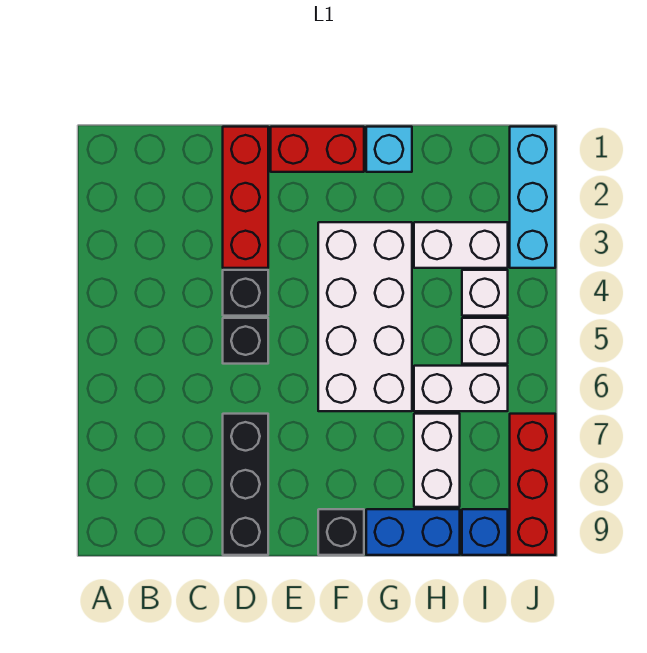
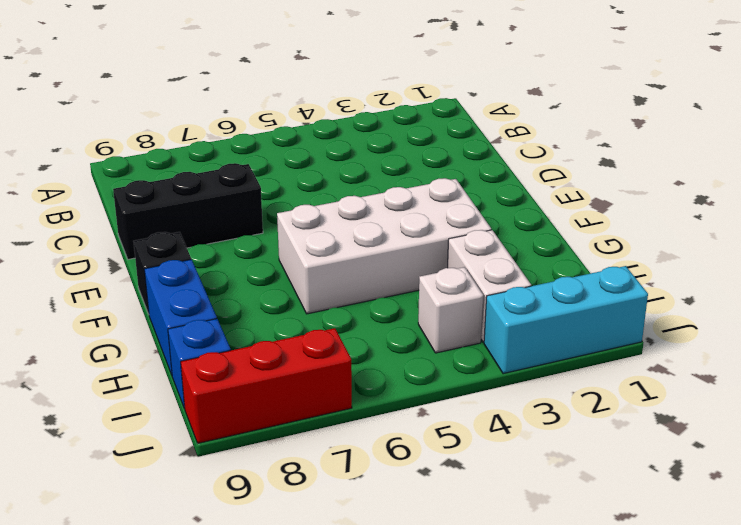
none -> red 1x3 brick [223,127,268,268]
none -> black 1x1 brick [223,270,268,316]
none -> black 1x1 brick [223,318,268,364]

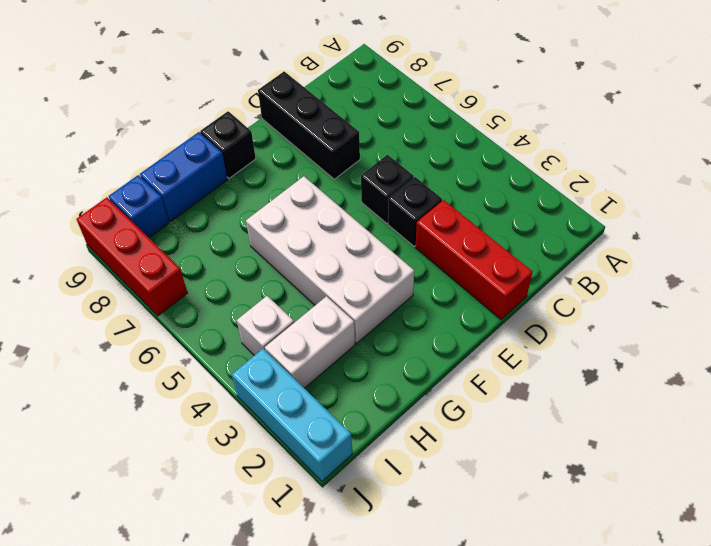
none -> red 1x2 brick [271,127,364,172]
none -> cyan 1x1 brick [366,127,412,172]
none -> white 1x2 brick [414,366,508,411]

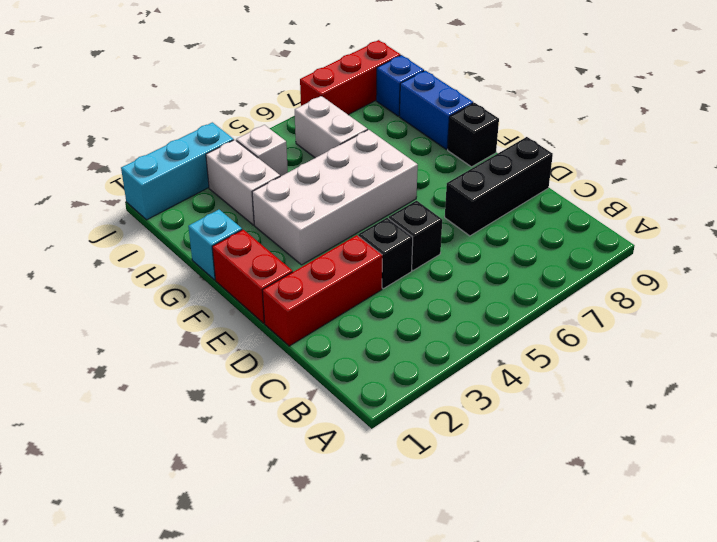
none -> white 1x2 brick [414,414,460,507]
none -> white 1x1 brick [462,318,508,364]

